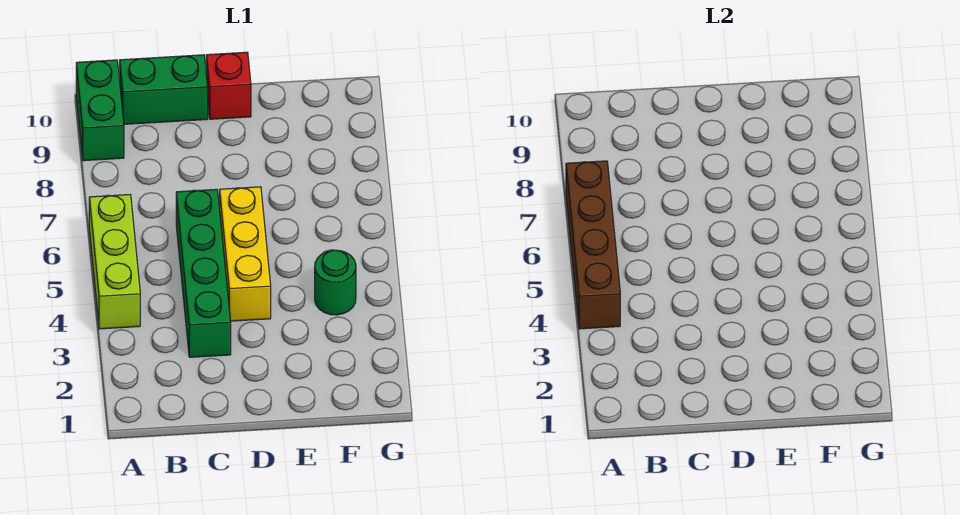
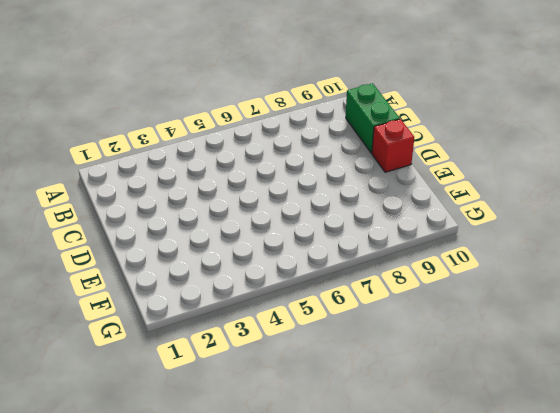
none -> lime 1x3 brick [89,195,140,329]
none -> green 1x2 brick [76,60,124,161]

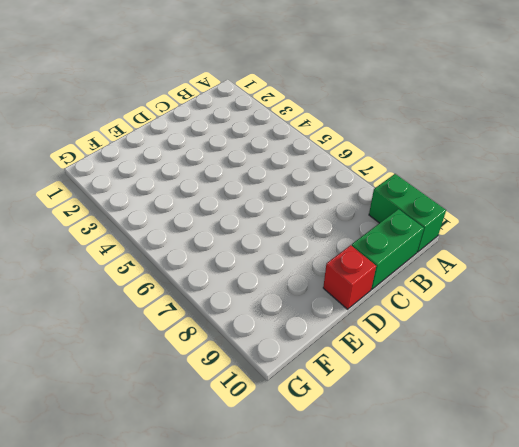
none -> lime 1x3 brick [89,195,140,329]
none -> green 1x4 brick [176,189,231,357]

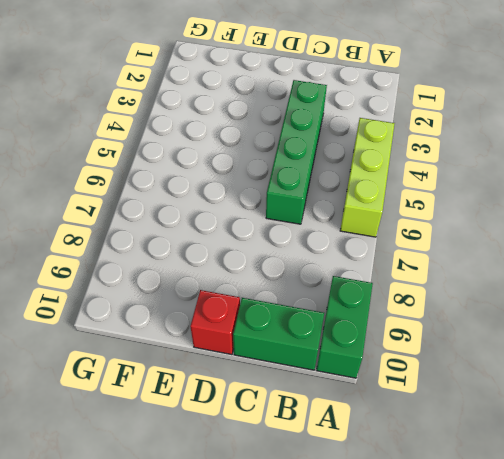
none -> yellow 1x3 brick [220,187,271,321]
none -> green 1x1 round brick [315,250,356,315]

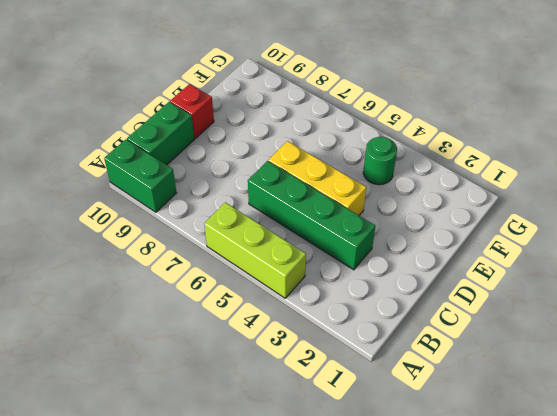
none -> brown 1x4 brick [566,161,620,329]

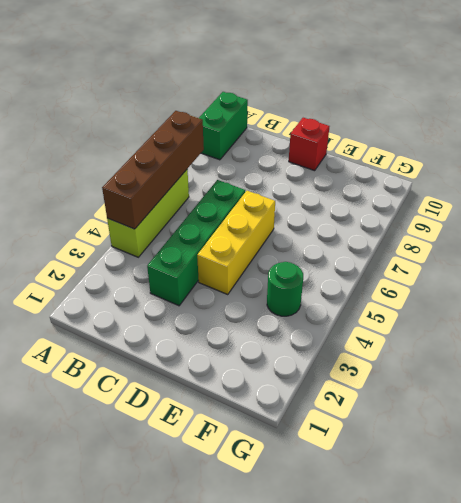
none -> green 1x2 brick [120,55,208,124]

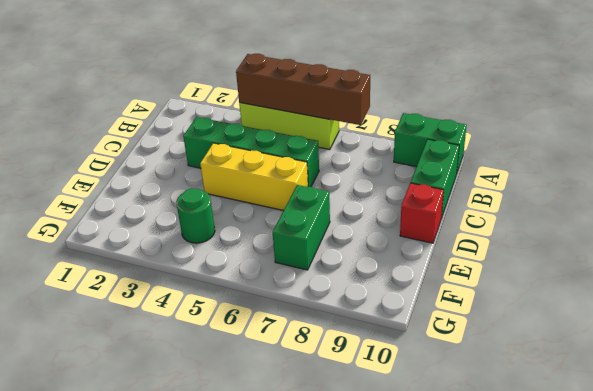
green 1x2 brick [273,185,330,270] -> none

